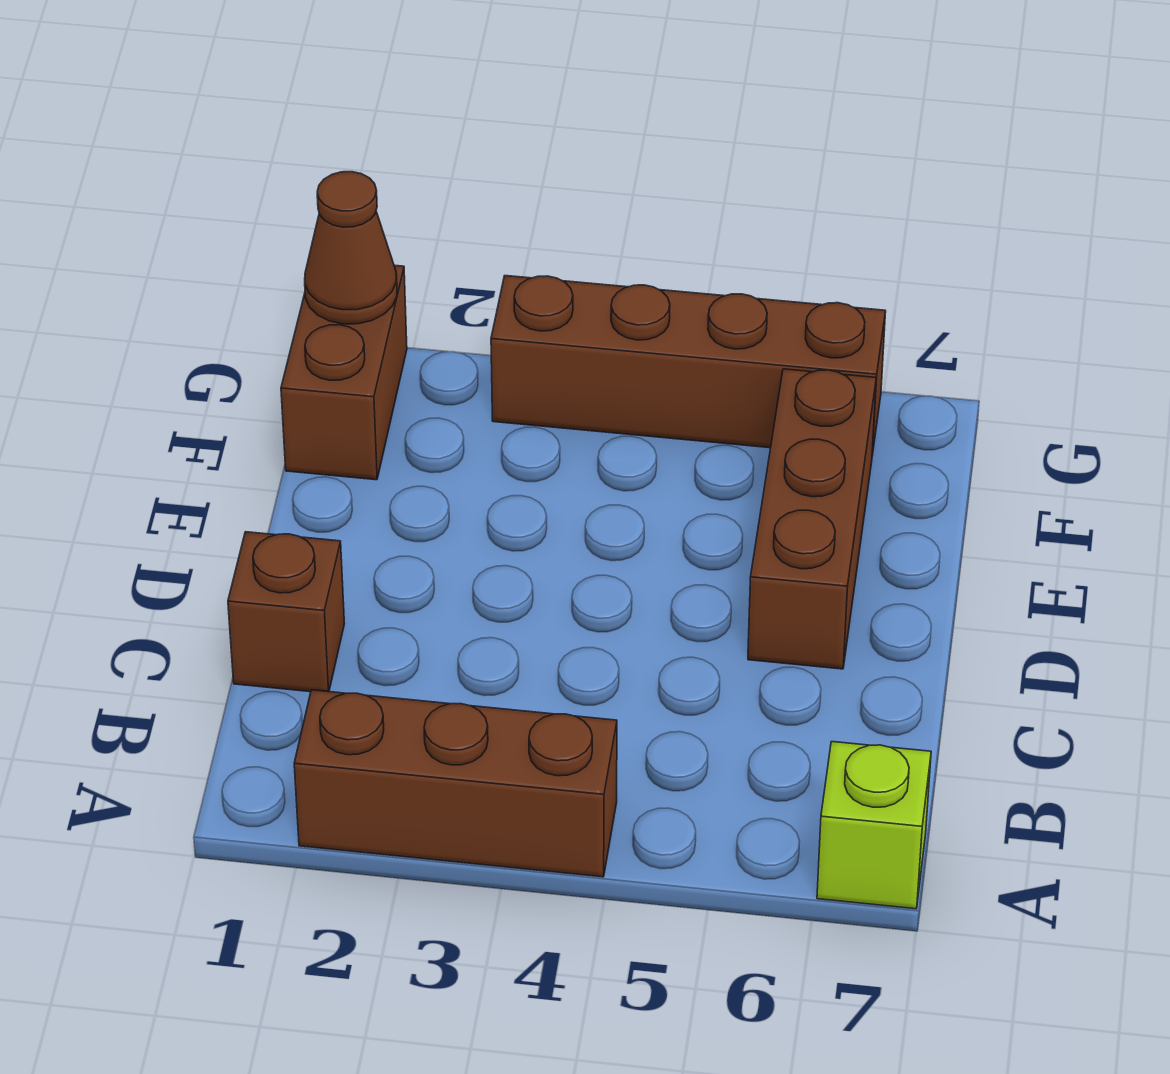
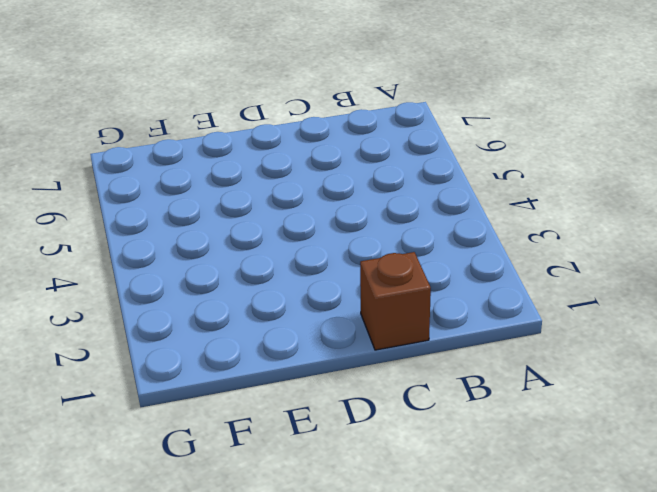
none -> brown 1x3 brick [294,690,617,877]
none -> lime 1x1 brick [817,742,931,909]

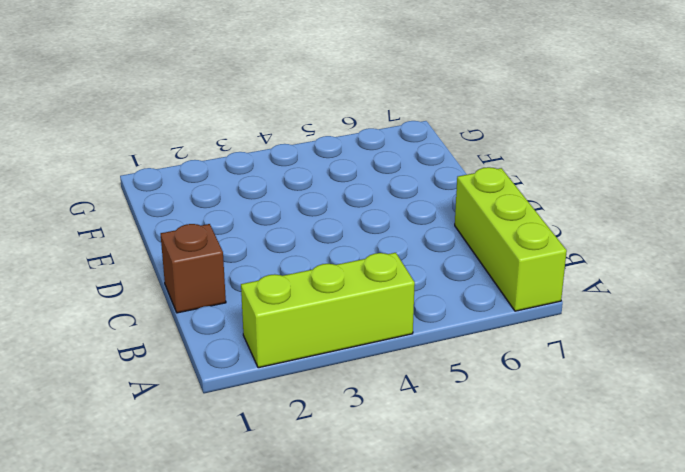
lime 1x3 brick [241,253,415,368] -> brown 1x3 brick [294,690,617,877]
lime 1x3 brick [455,167,567,311] -> lime 1x1 brick [817,742,931,909]
none -> brown 1x3 brick [748,369,876,669]
none -> brown 1x2 brick [281,265,407,480]

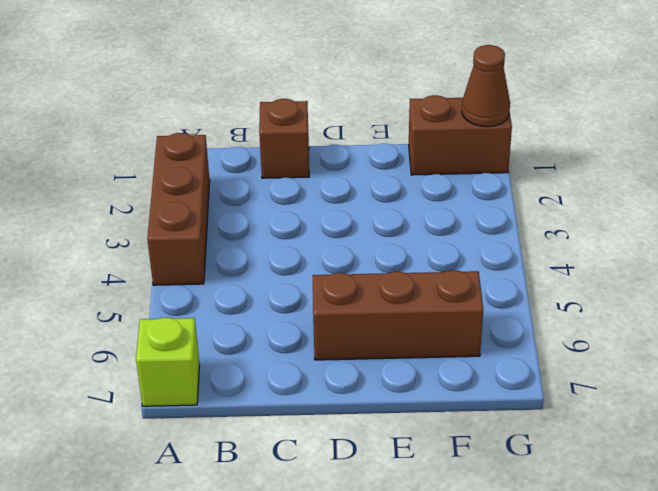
none -> brown 1x4 brick [491,276,886,455]

